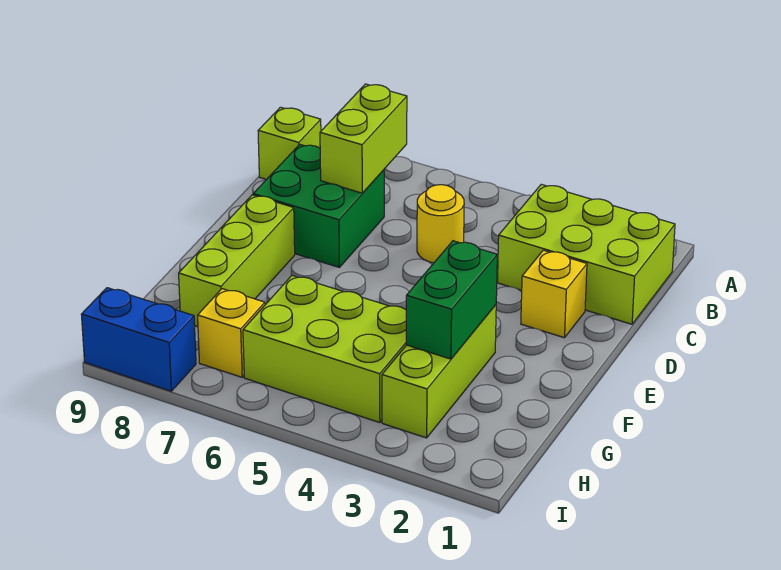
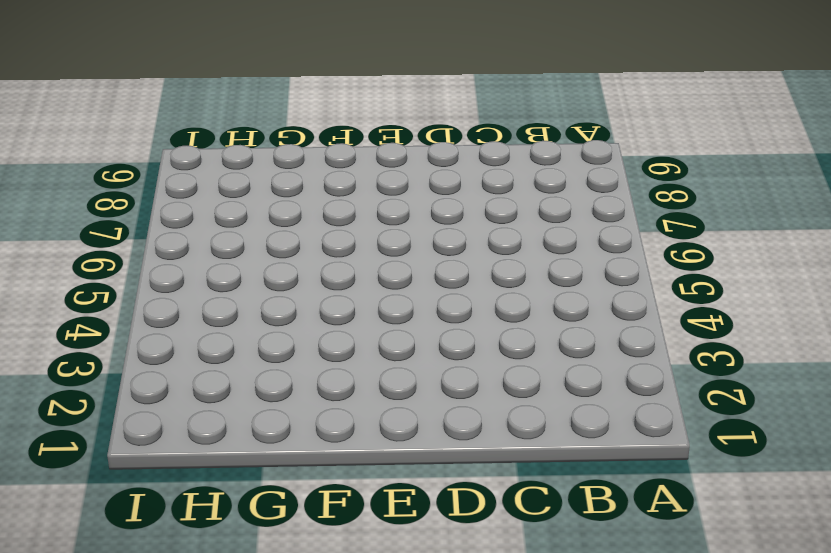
none -> lime 2x3 brick [498,184,675,324]
none -> lime 1x1 brick [258,107,321,180]
none -> yellow 1x1 round brick [417,185,464,263]

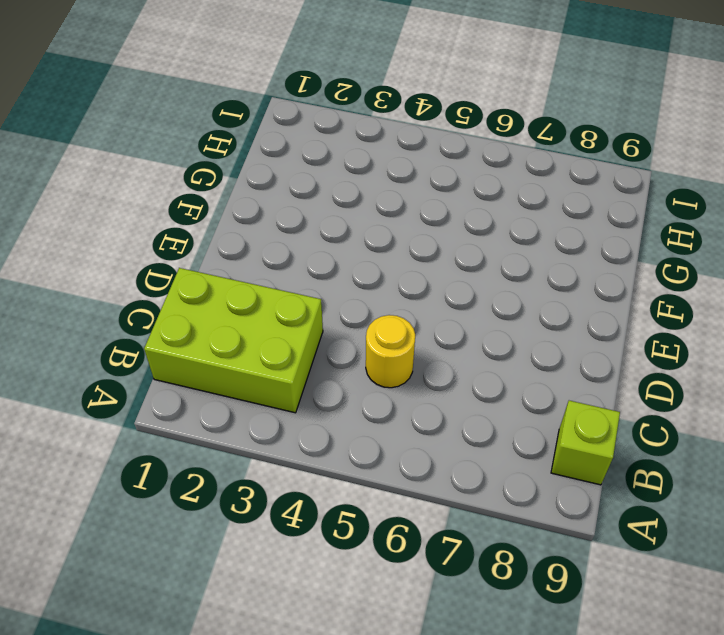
none -> green 2x2 brick [253,145,384,267]
none -> yellow 1x1 brick [521,250,587,338]
none -> lime 1x3 brick [179,195,295,327]

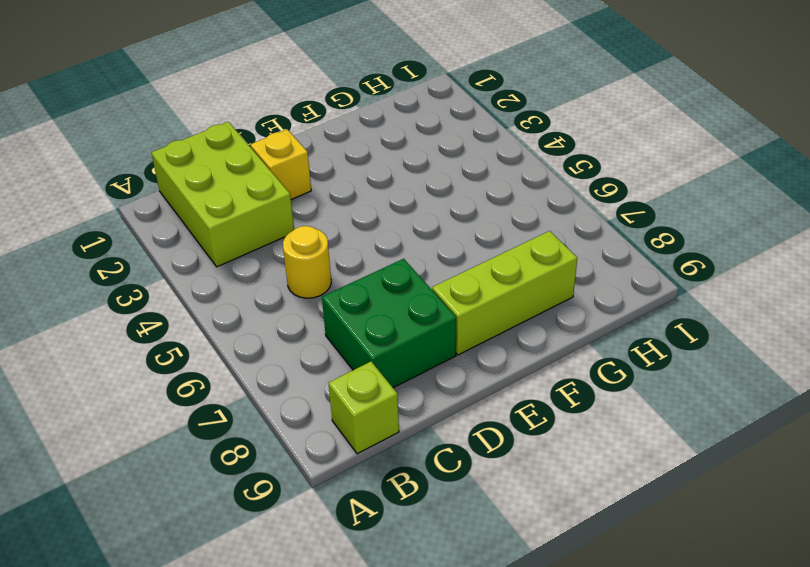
none -> lime 1x3 brick [382,305,496,438]
none -> lime 2x3 brick [243,276,406,423]
none -> yellow 1x1 brick [198,289,265,377]

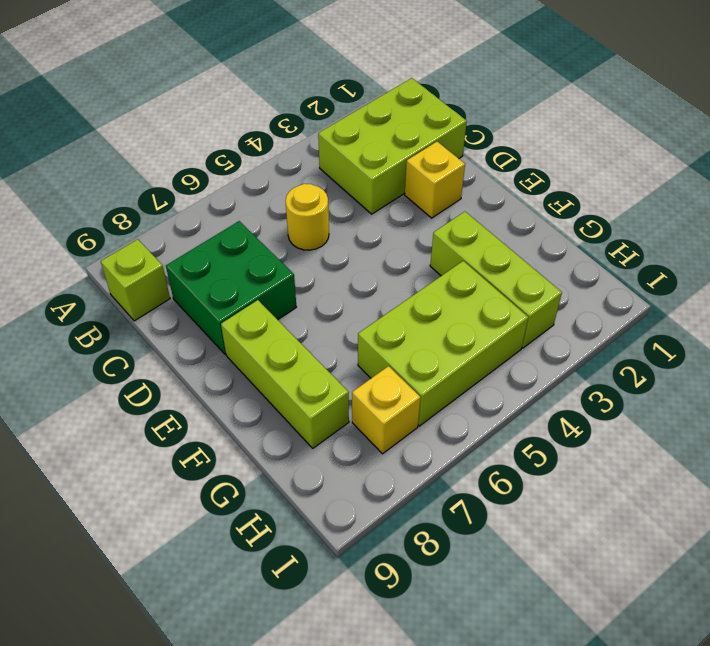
none -> blue 1x2 brick [81,288,196,391]
none -> lime 1x2 brick [320,84,407,193]
none -> green 1x2 brick [406,241,497,359]

